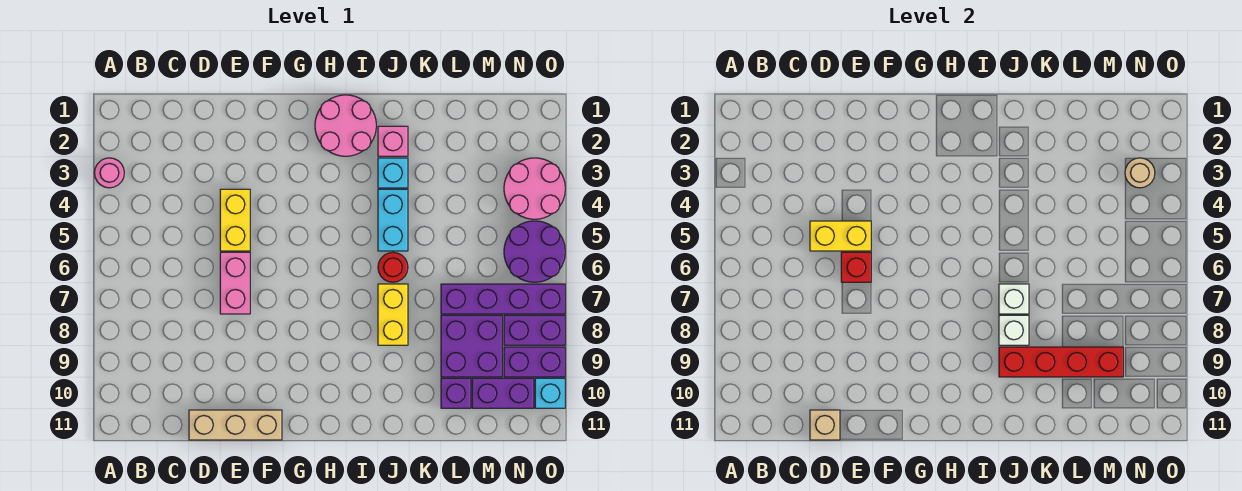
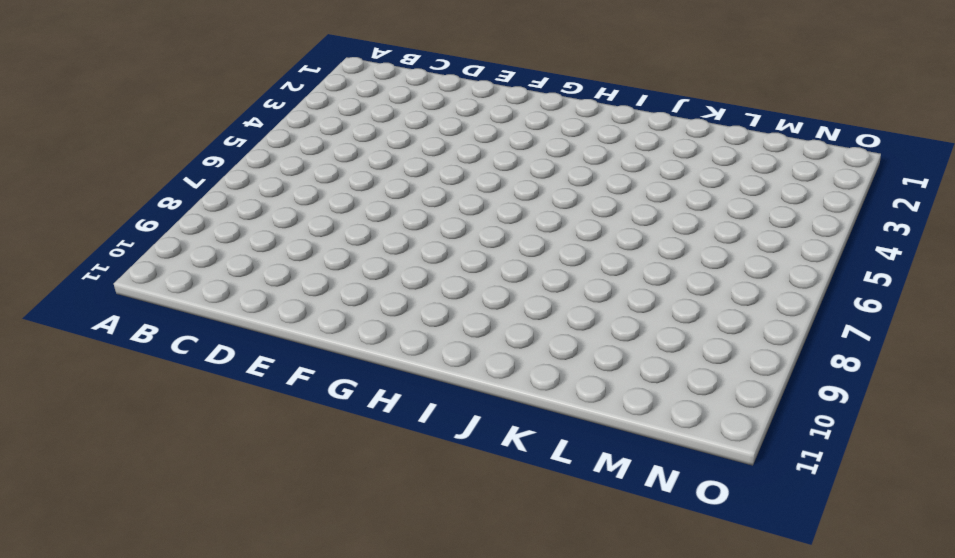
none -> pink 1x1 round brick [94,158,124,188]
none -> tan 1x3 brick [189,410,282,440]
none -> yellow 1x2 brick [220,189,250,251]

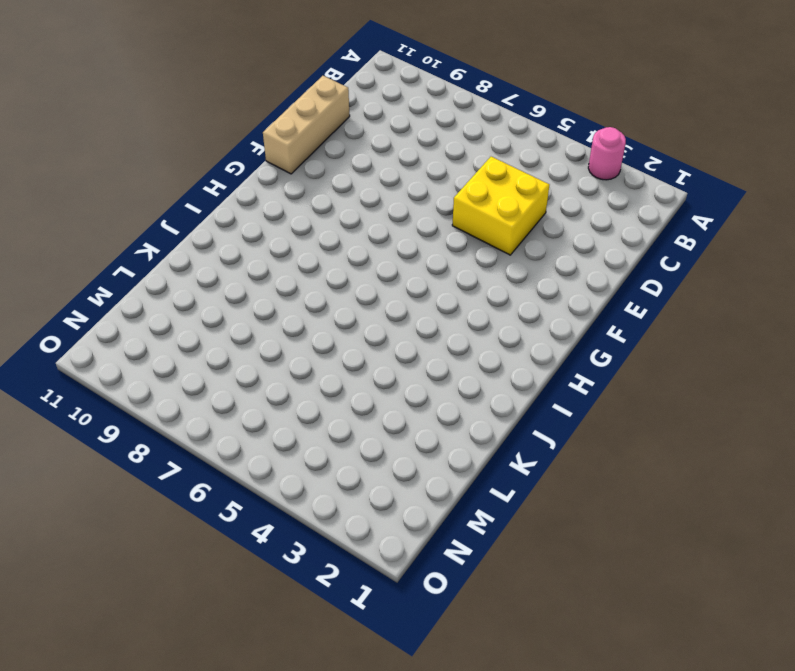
yellow 2x2 brick [452,157,549,255] -> yellow 1x2 brick [220,189,250,251]
none -> pink 1x2 brick [220,252,250,314]
none -> pink 2x2 round brick [315,95,376,156]
none -> pink 1x1 brick [378,126,408,156]

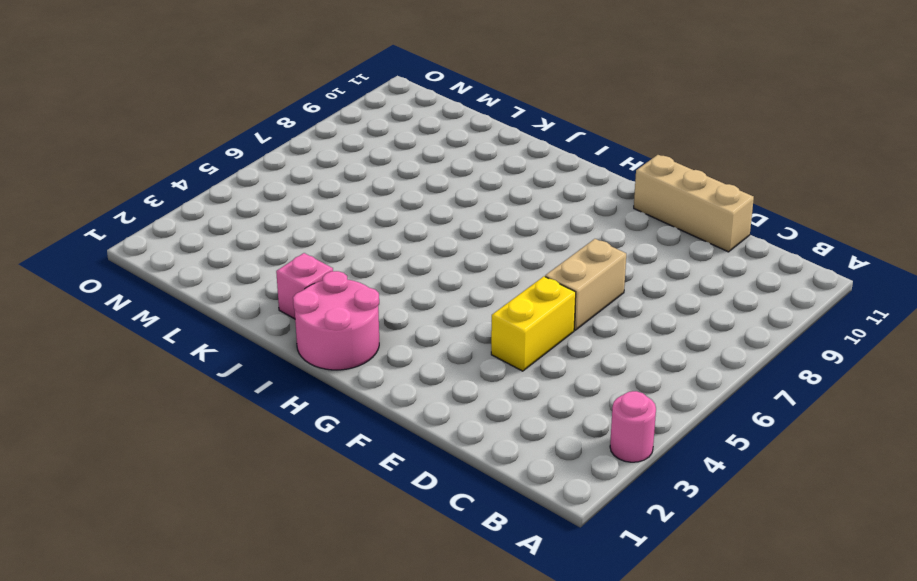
tan 1x2 brick [545,239,626,330] -> pink 1x2 brick [220,252,250,314]
none -> cyan 1x1 brick [378,158,408,188]
none -> cyan 1x2 brick [378,189,408,251]
none -> red 1x1 round brick [378,252,408,282]

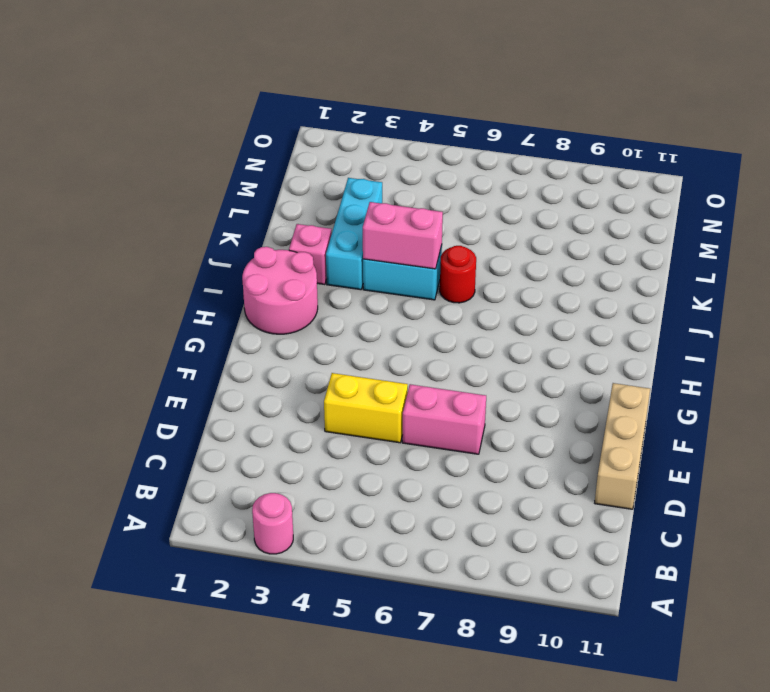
cyan 1x3 brick [326,178,382,290] -> cyan 1x1 brick [378,158,408,188]
pink 1x2 brick [363,202,443,269] -> none
none -> yellow 1x2 brick [378,284,408,345]
none -> purple 1x4 brick [441,284,565,314]
none -> purple 2x2 brick [441,315,502,377]

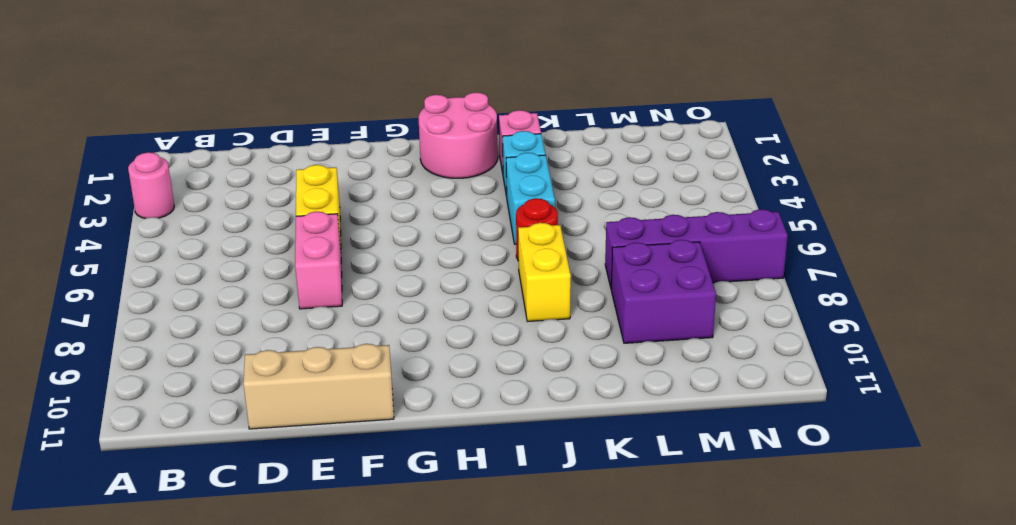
none -> purple 1x1 brick [441,378,471,408]
none -> purple 1x2 brick [472,378,534,408]
none -> pink 2x2 round brick [504,158,565,219]

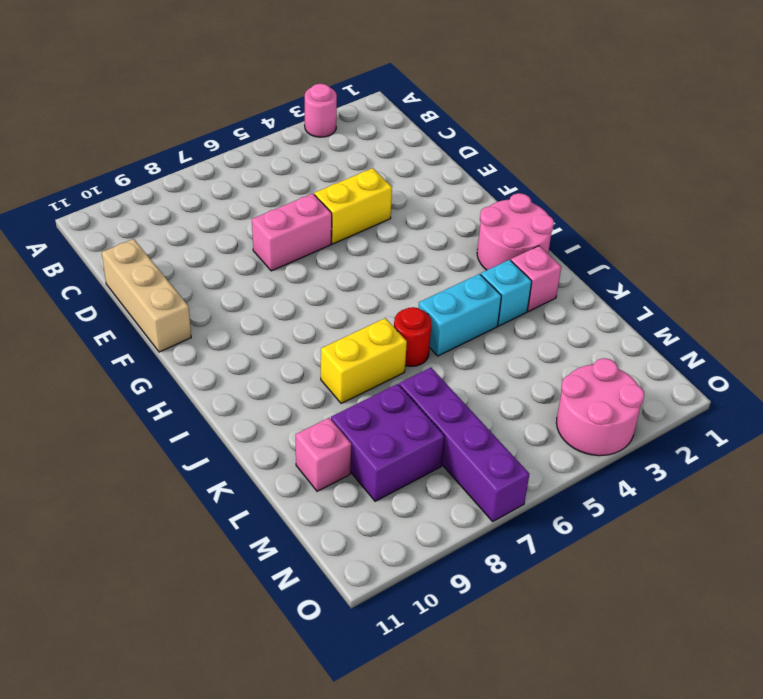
pink 1x1 brick [296,418,351,491] -> purple 1x1 brick [441,378,471,408]
none -> purple 1x2 brick [472,378,534,408]
none -> purple 2x2 round brick [504,221,565,282]
none -> purple 1x2 brick [504,315,565,345]

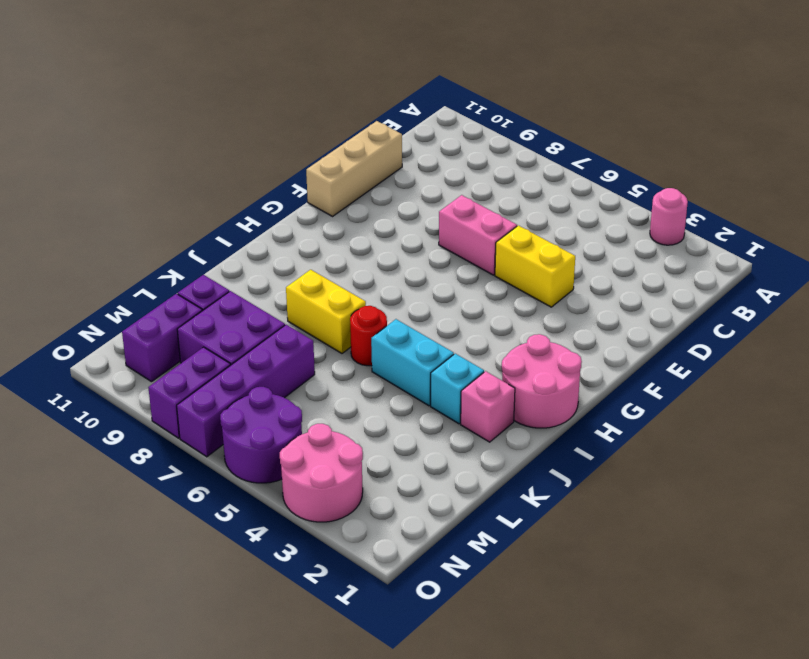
none -> purple 1x2 brick [504,347,565,377]
none -> cyan 1x1 brick [535,378,565,408]
none -> yellow 1x2 brick [810,221,871,251]

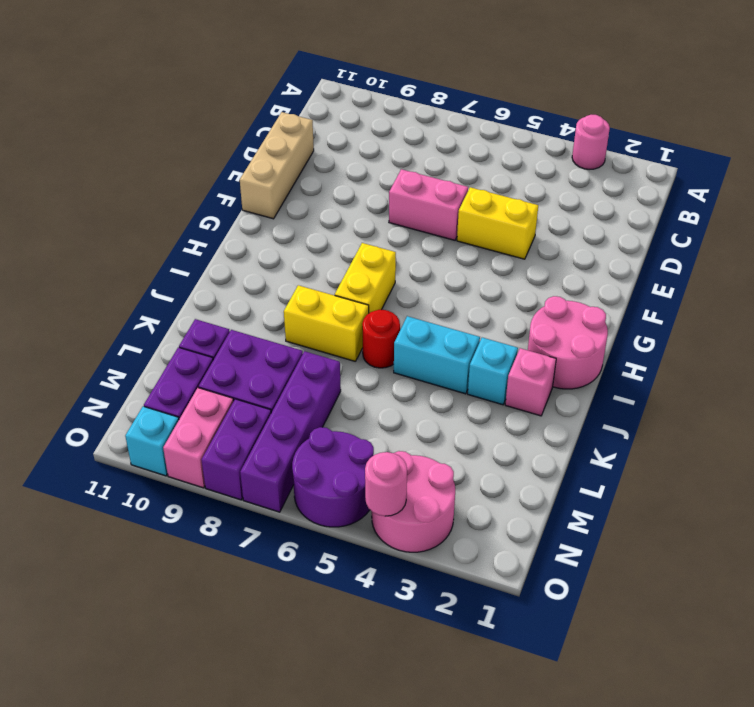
yellow 1x2 brick [335,243,396,313] -> yellow 1x2 brick moved to [810,221,871,251]
pink 1x2 brick [163,388,234,488] -> purple 1x2 brick [504,347,565,377]
pink 1x1 round brick [365,452,407,516] -> none
none -> tan 1x1 brick [810,410,840,440]
none -> red 1x1 brick [841,252,871,282]
none -> white 1x1 brick [999,284,1029,314]

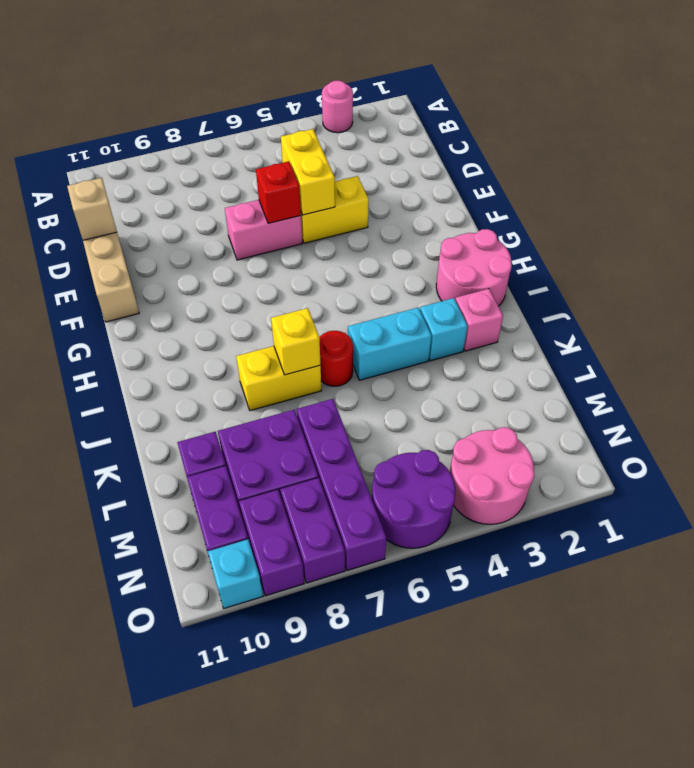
yellow 1x1 brick [271,308,321,375] -> white 1x1 brick [999,284,1029,314]
none -> white 1x1 brick [999,315,1029,345]
none -> red 1x4 brick [999,347,1123,377]
none -> tan 1x1 round brick [1125,158,1155,188]

